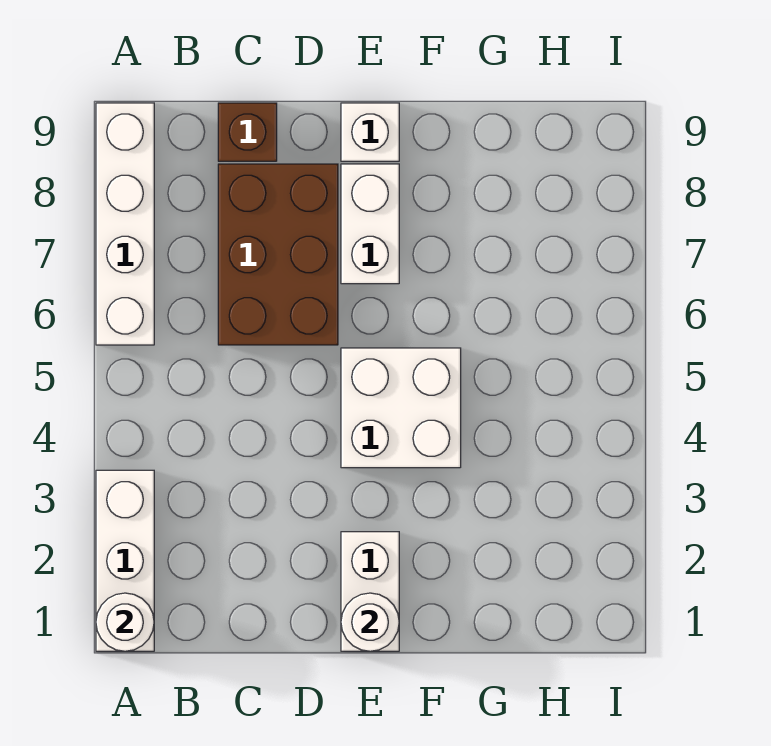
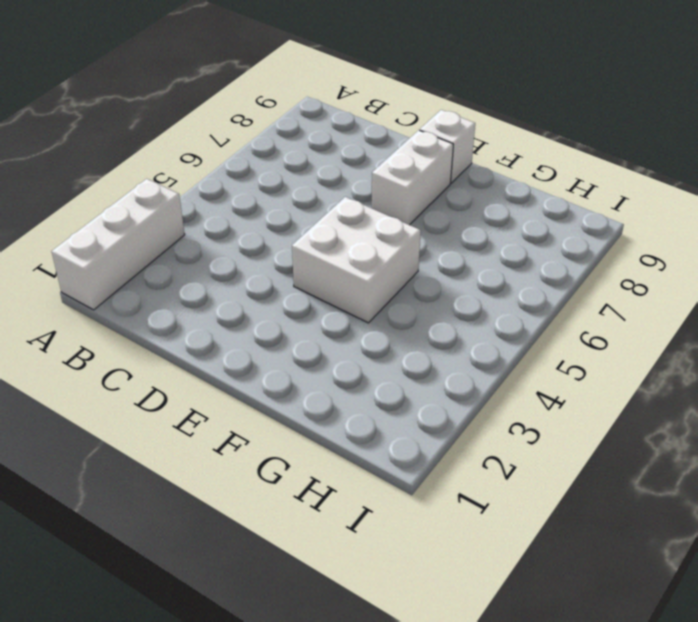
none -> white 1x4 brick [96,103,154,345]
none -> brown 2x3 brick [218,164,338,345]

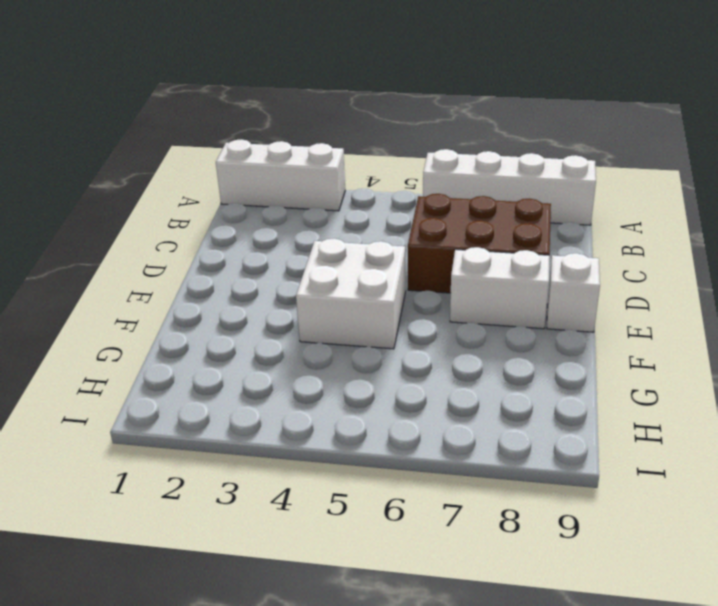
none -> brown 1x1 brick [218,103,277,161]
none -> white 1x2 brick [341,532,399,651]

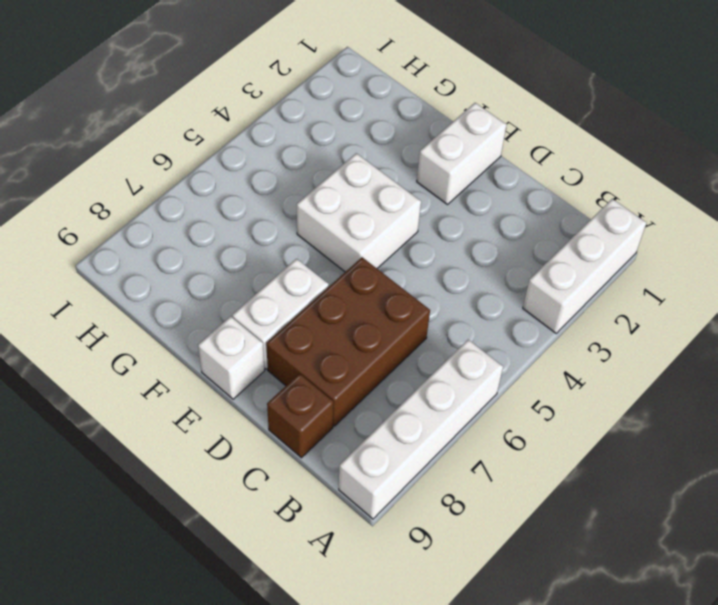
none -> white 1x1 round brick [96,593,154,651]
none -> white 1x1 round brick [341,593,399,651]

